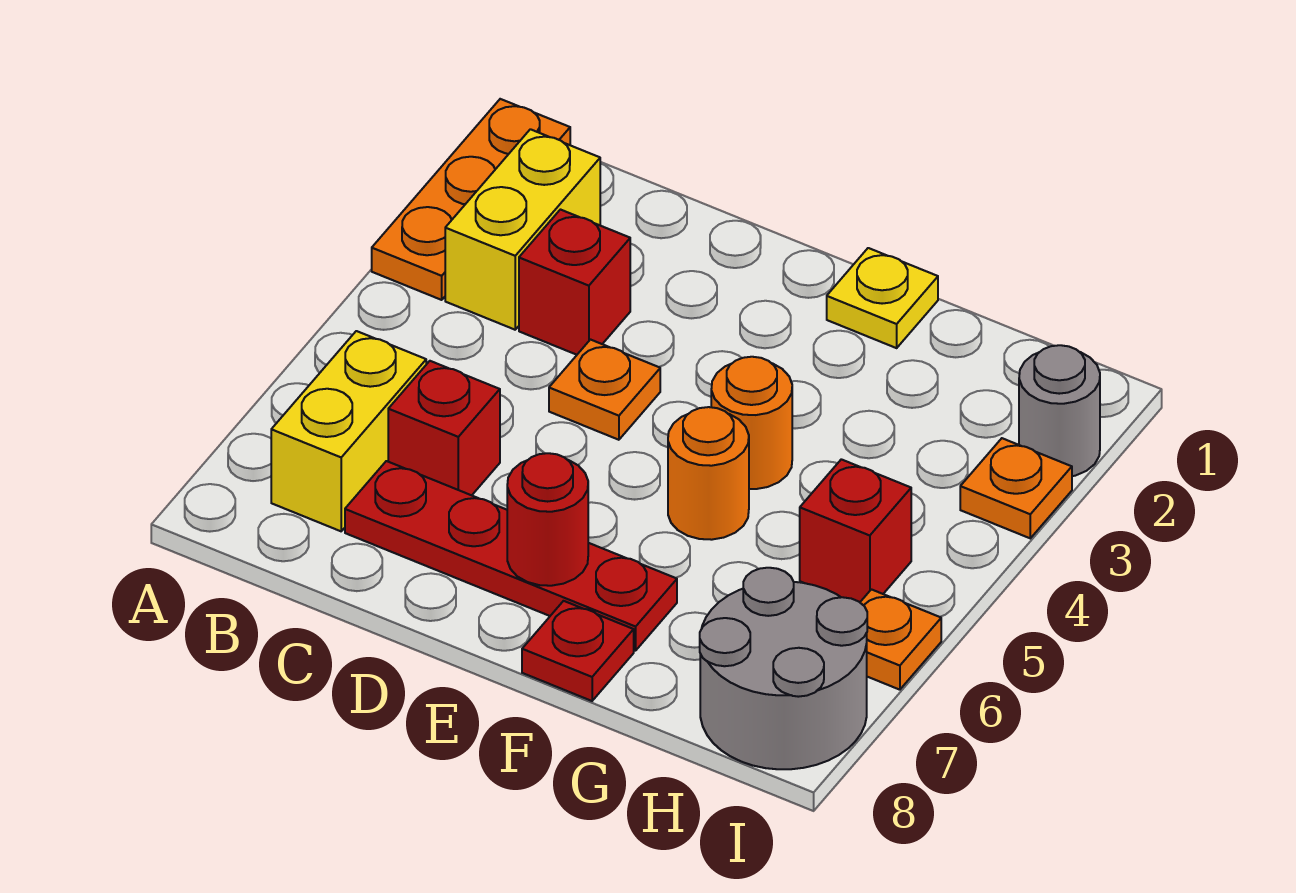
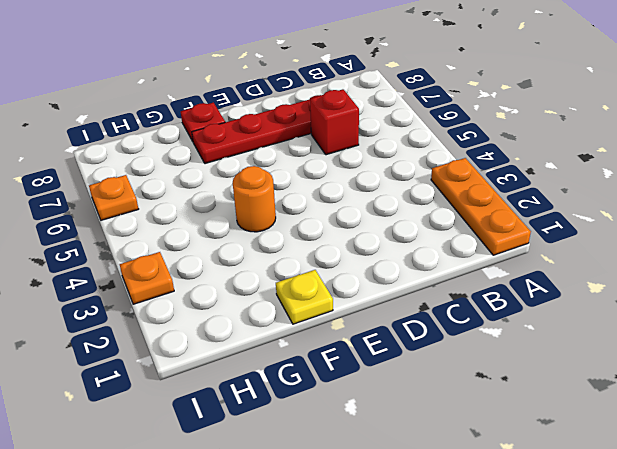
none -> yellow 1x2 brick [445,129,600,330]
none -> yellow 1x2 brick [271,331,426,531]
none -> red 1x1 brick [519,210,630,355]

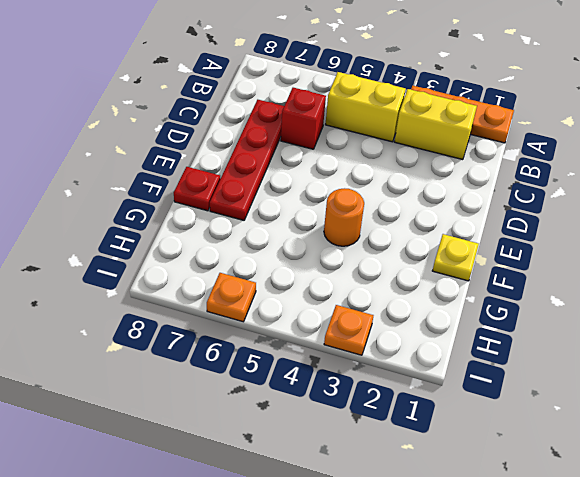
yellow 1x2 brick [325,72,406,142] -> yellow 1x2 brick moved to [271,331,426,531]
none -> red 1x1 brick [519,210,630,355]
none -> orange 1x1 plate [549,340,660,440]
none -> orange 1x1 round brick [668,407,749,540]

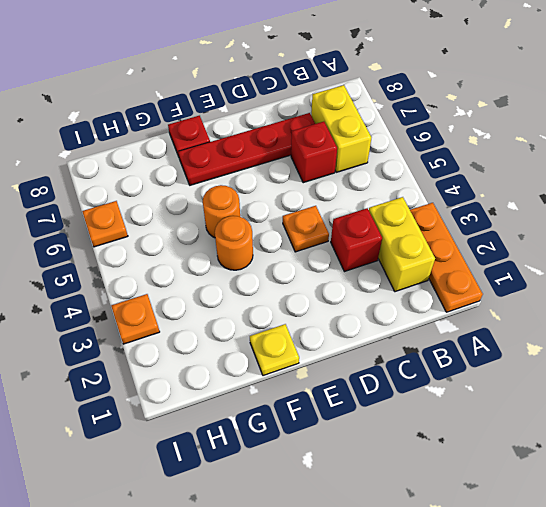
none -> red 1x1 brick [800,459,911,602]
none -> grey 2x2 round brick [700,568,867,769]
none -> grey 1x1 round brick [1019,345,1100,476]

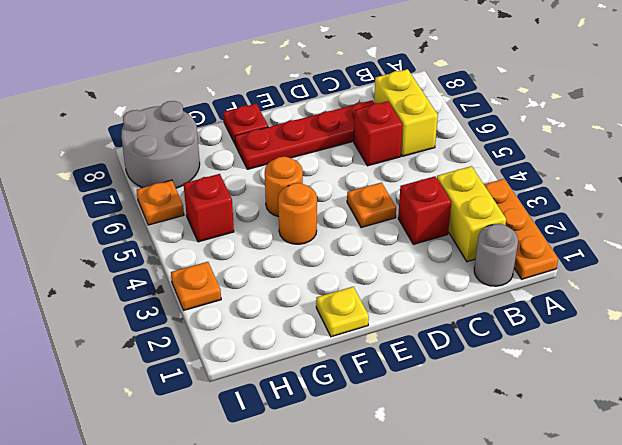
grey 1x1 round brick [474,224,518,286] -> grey 1x1 round brick moved to [1019,345,1100,476]
none -> red 1x1 round brick [507,453,588,586]

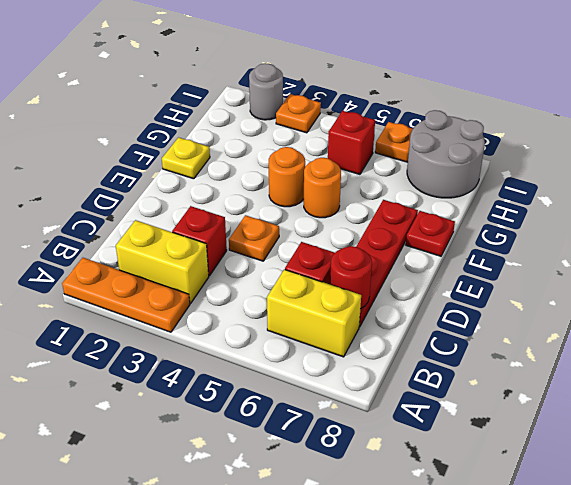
red 1x1 round brick [330,246,372,309] -> red 1x1 round brick moved to [507,453,588,586]

